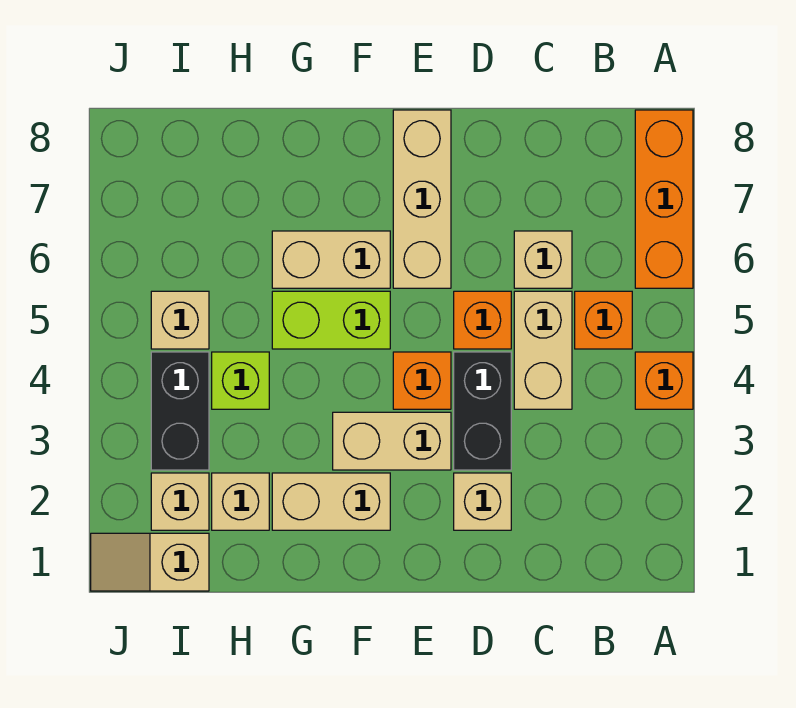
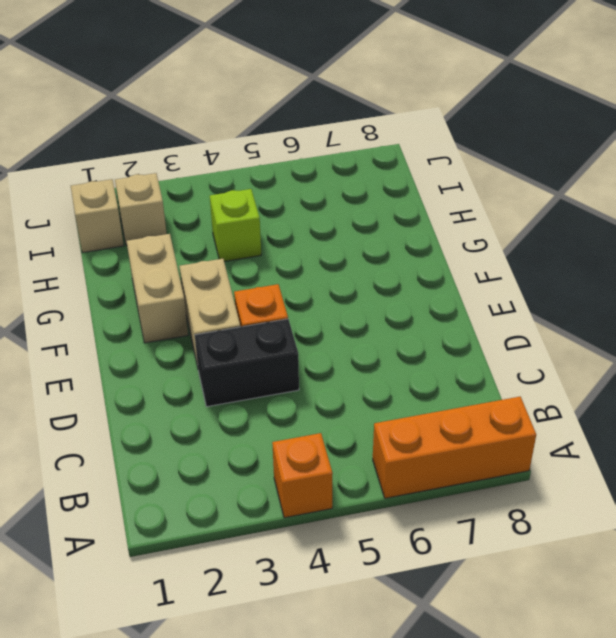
none -> orange 1x1 brick [575,291,632,349]
none -> tan 1x2 brick [514,291,572,409]
none -> tan 1x1 brick [514,231,572,288]

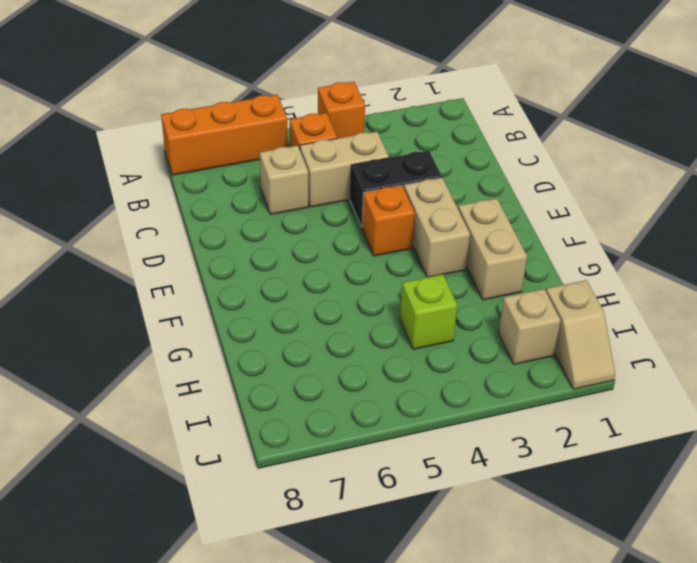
none -> tan 1x1 brick [454,473,511,530]
none -> orange 1x1 brick [454,291,511,349]
none -> tan 1x3 brick [393,110,451,288]

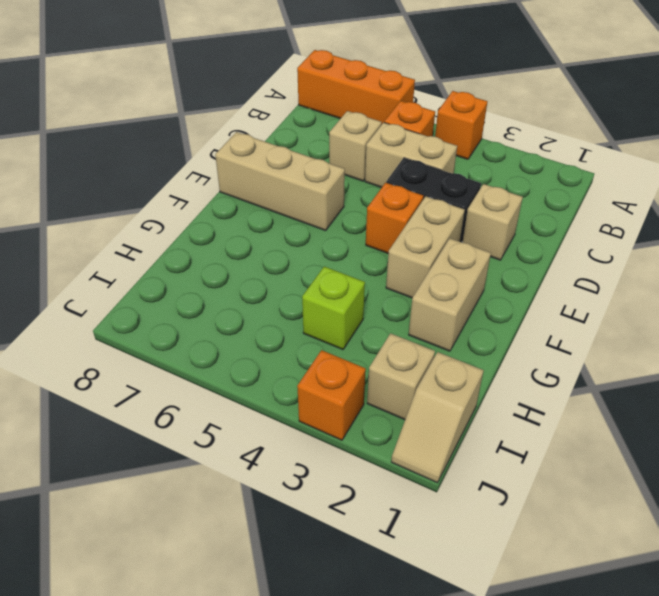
orange 1x1 brick [297,350,366,440] -> orange 1x1 brick moved to [454,291,511,349]
none -> lime 1x2 brick [272,291,390,349]
none -> tan 1x2 brick [272,231,390,288]
none -> tan 1x1 brick [212,473,269,530]

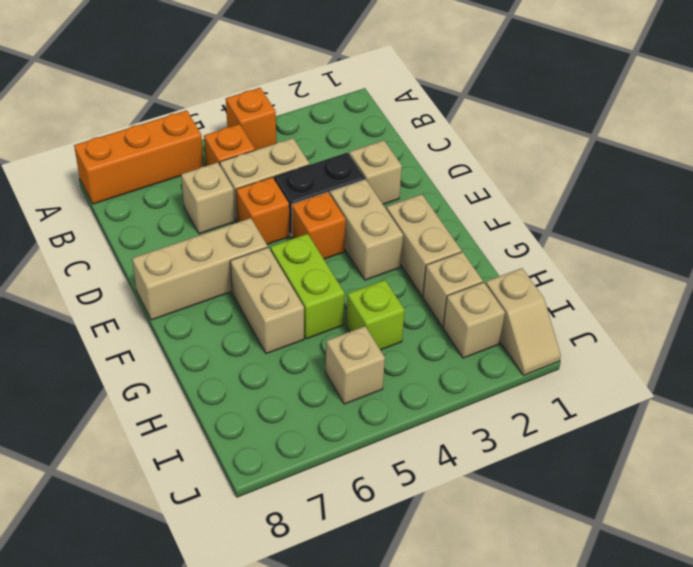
none -> black 1x2 brick [151,352,209,470]

